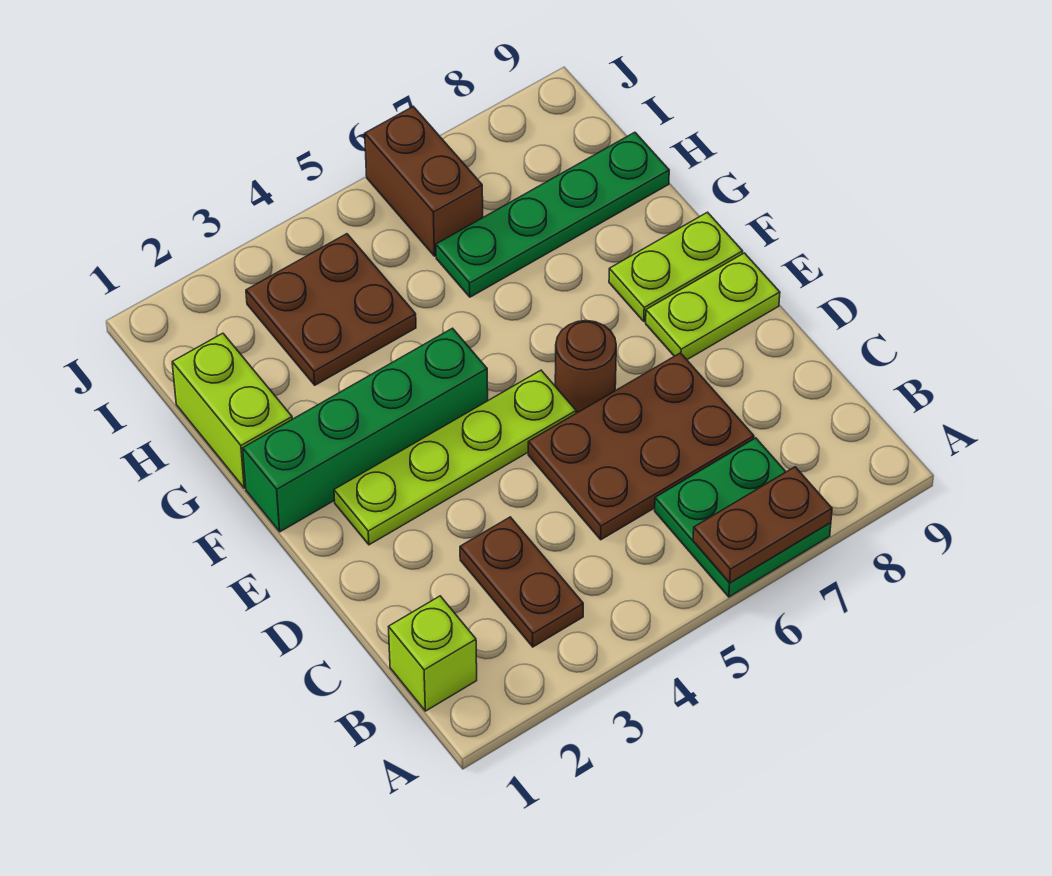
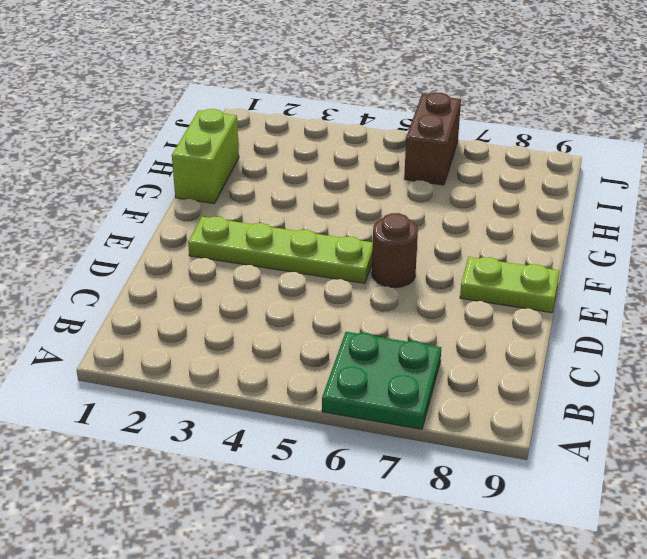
none -> lime 1x1 brick [389,596,477,711]
none -> brown 1x2 plate [460,517,583,647]
none -> brown 2x3 plate [528,353,754,540]

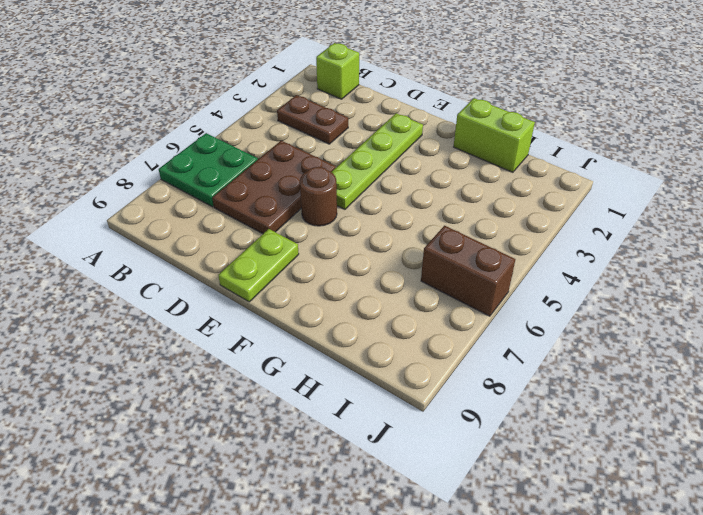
none -> green 1x4 brick [243,328,488,532]
none -> lime 1x2 plate [609,212,743,321]
none -> brown 2x2 plate [246,234,416,385]

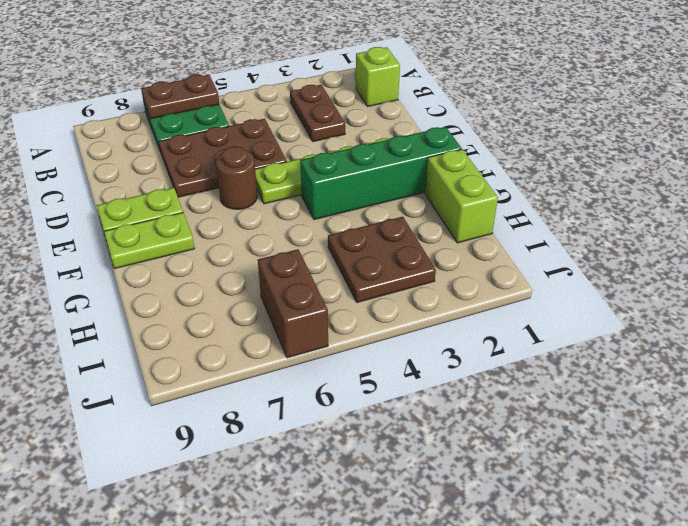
none -> green 1x4 plate [436,132,669,297]

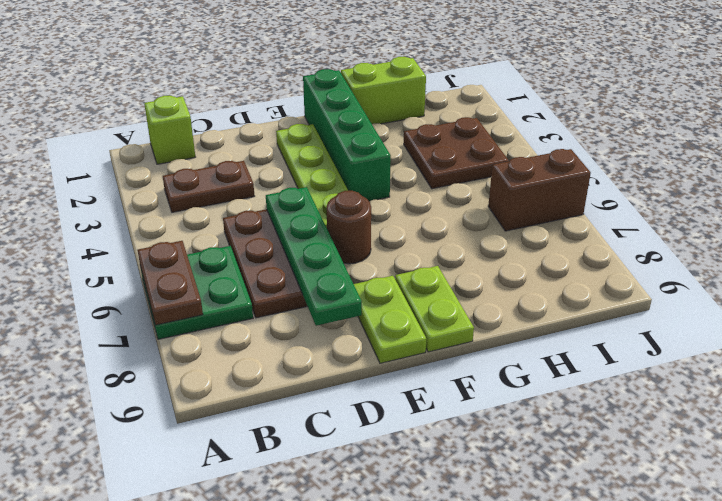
green 1x4 plate [266,187,362,326] -> green 1x4 plate moved to [436,132,669,297]

